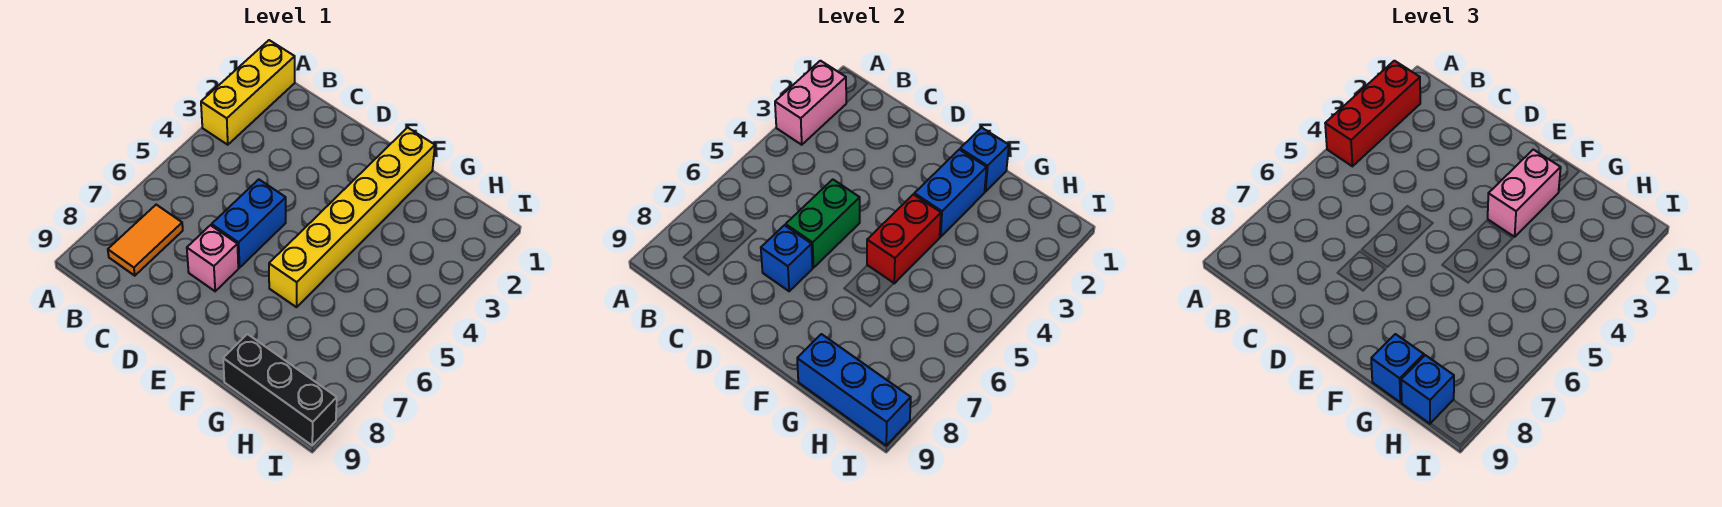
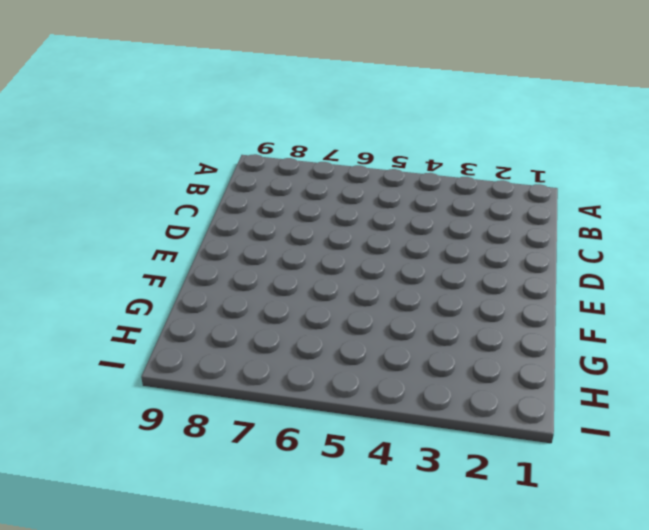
none -> yellow 1x3 brick [201,40,295,145]
none -> orange 1x2 tile [108,205,183,276]
none -> blue 1x2 brick [212,179,286,268]

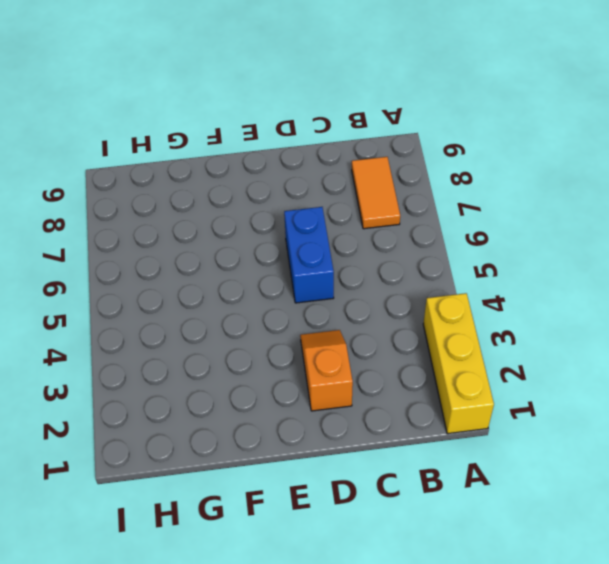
orange 1x2 slope [300,330,353,411] -> none
none -> pink 1x1 brick [187,225,238,291]
none -> yellow 1x6 brick [269,128,435,307]
none -> black 1x3 brick [223,334,337,445]

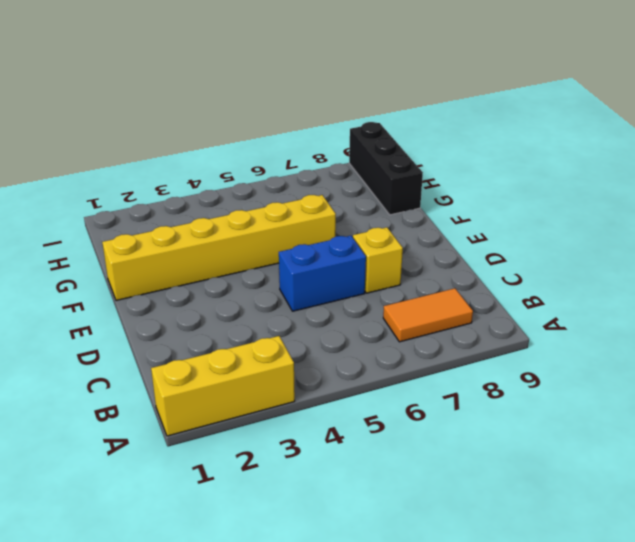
yellow 1x1 brick [353,227,403,293] -> pink 1x1 brick [187,225,238,291]
none -> pink 1x2 brick [775,61,846,145]
none -> green 1x2 brick [786,179,860,268]
none -> blue 1x1 brick [761,225,812,291]

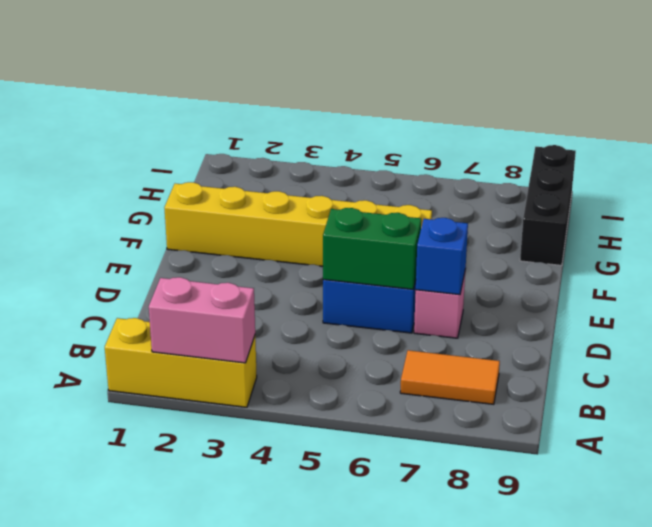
none -> blue 1x1 brick [960,128,1009,192]
none -> blue 1x2 brick [914,150,987,237]
none -> red 1x2 brick [867,194,941,283]

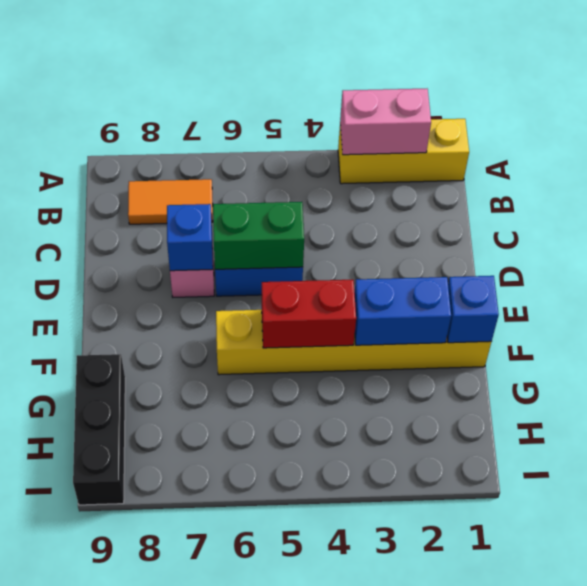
none -> blue 1x3 brick [797,334,911,445]
none -> red 1x3 brick [1325,61,1420,166]
none -> pink 1x2 brick [1488,150,1561,237]

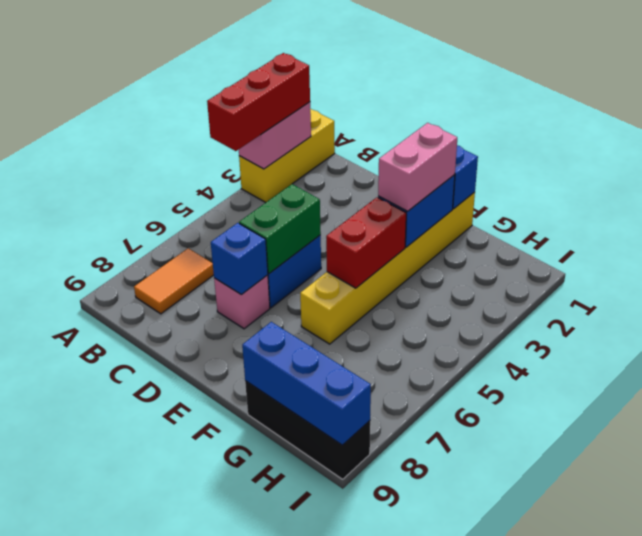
none -> blue 1x1 brick [1371,334,1424,402]
none -> blue 1x1 brick [1401,355,1454,424]

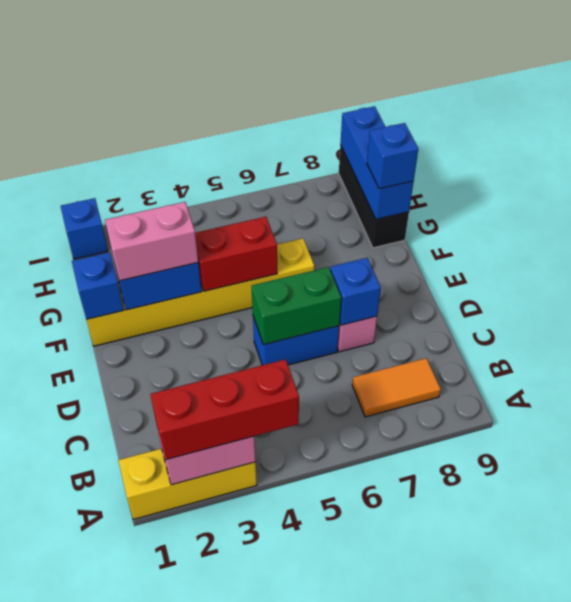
blue 1x1 brick [61,198,108,259] -> blue 1x1 brick moved to [1401,355,1454,424]

